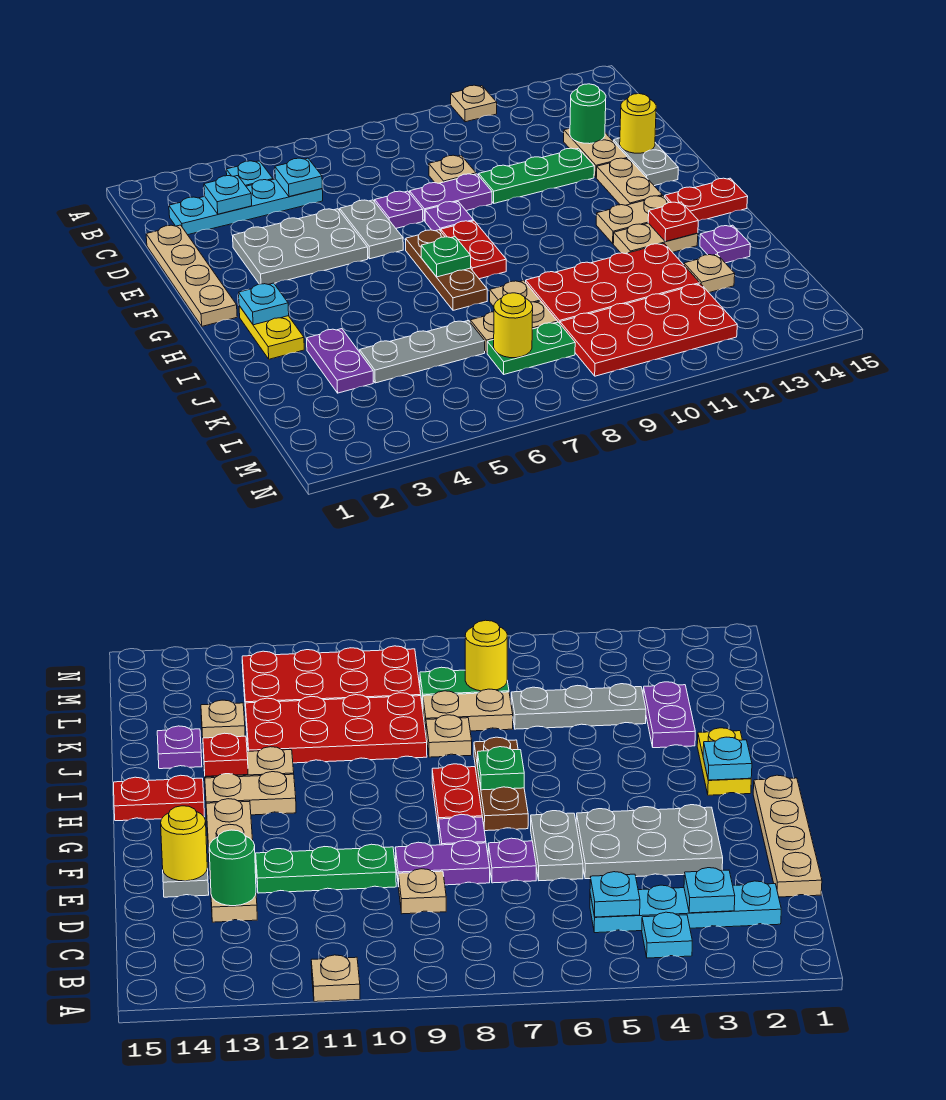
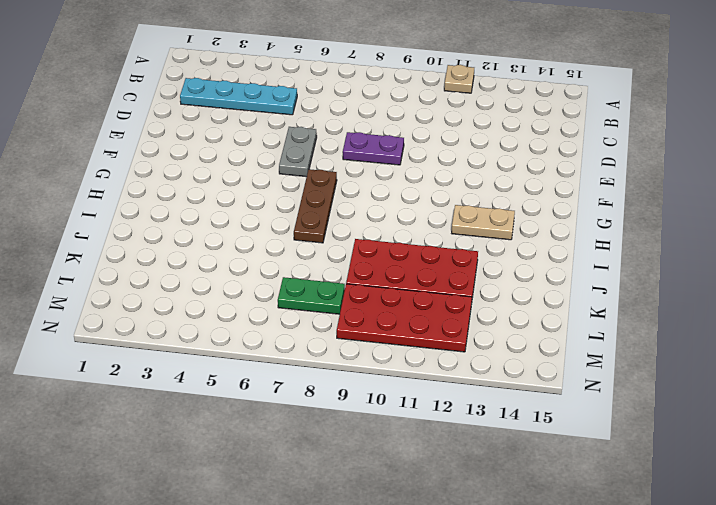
none -> cyan 1x1 plate [226,161,273,186]
none -> tan 1x4 plate [146,225,237,326]
none -> tan 1x1 plate [429,155,476,183]
none -> tan 1x2 plate [564,128,628,177]

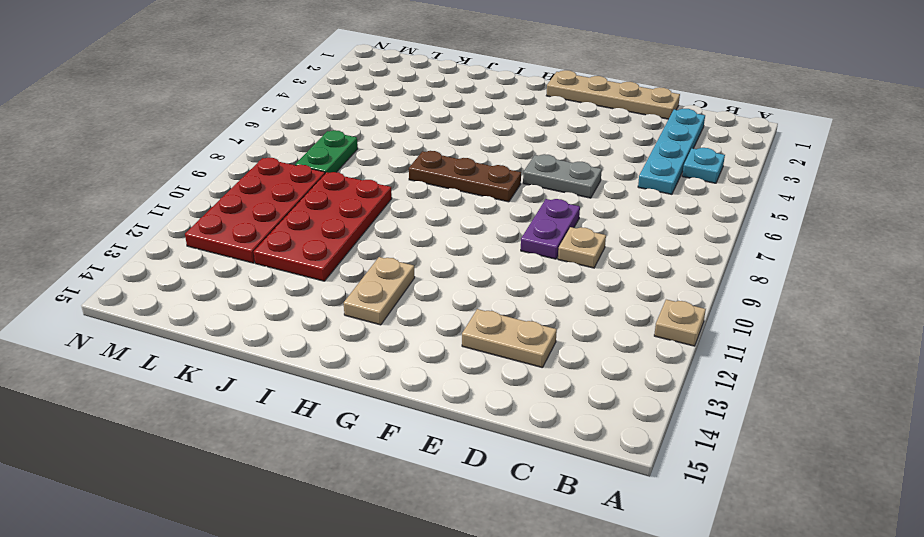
none -> grey 2x3 plate [233,209,368,285]
none -> purple 1x1 plate [375,191,423,228]
none -> green 1x3 plate [479,148,594,203]
none -> grey 1x2 plate [613,138,678,186]

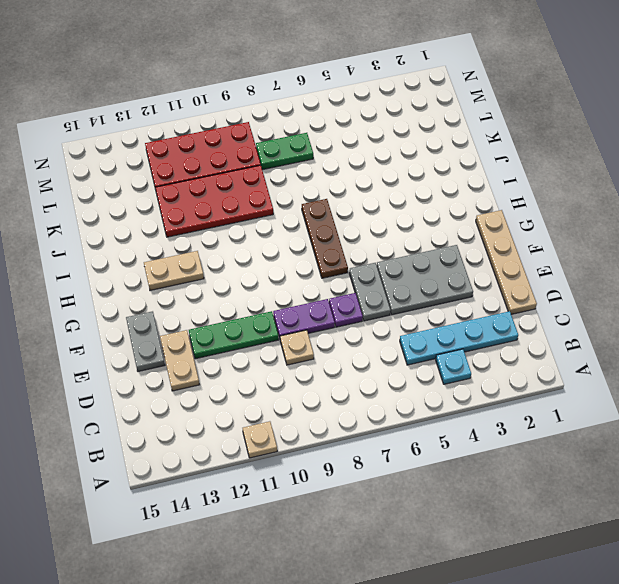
none -> purple 1x1 plate [425,202,474,231]
none -> tan 1x2 plate [596,158,662,205]
none -> red 1x2 plate [441,221,506,279]
none -> yellow 1x2 plate [239,306,304,359]

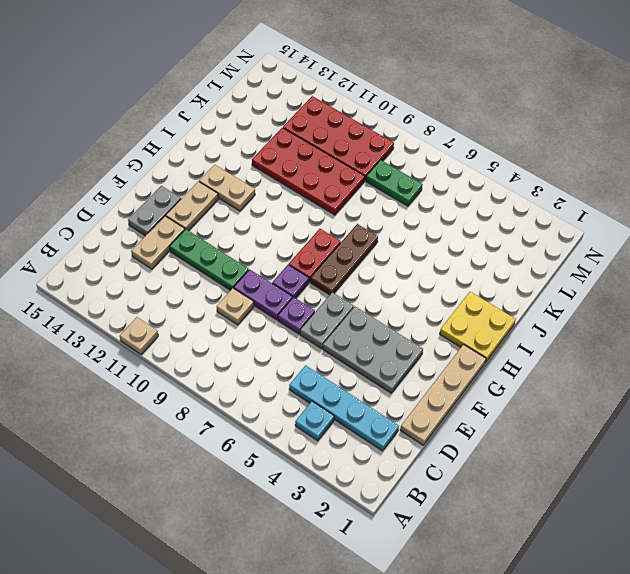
yellow 2x2 plate [440,292,516,362] -> yellow 1x2 plate [239,306,304,359]
none -> red 1x2 plate [665,178,748,221]
none -> tan 1x2 plate [613,223,698,254]
none -> purple 1x2 plate [307,329,373,393]
none -> tan 1x1 plate [490,281,540,307]

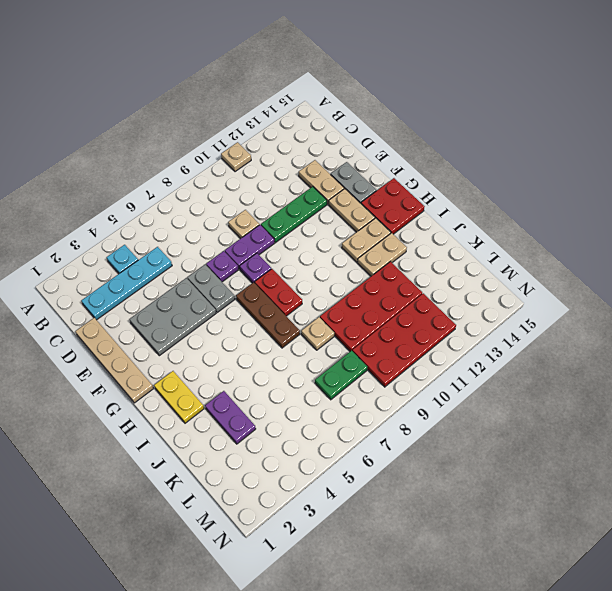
red 2x2 plate [361,178,425,234] -> red 1x2 plate [665,178,748,221]
none -> purple 1x1 plate [700,225,750,263]
none -> grey 1x3 plate [360,320,485,383]
none -> tan 1x2 plate [470,301,558,353]
none -> tan 1x1 plate [684,254,735,293]

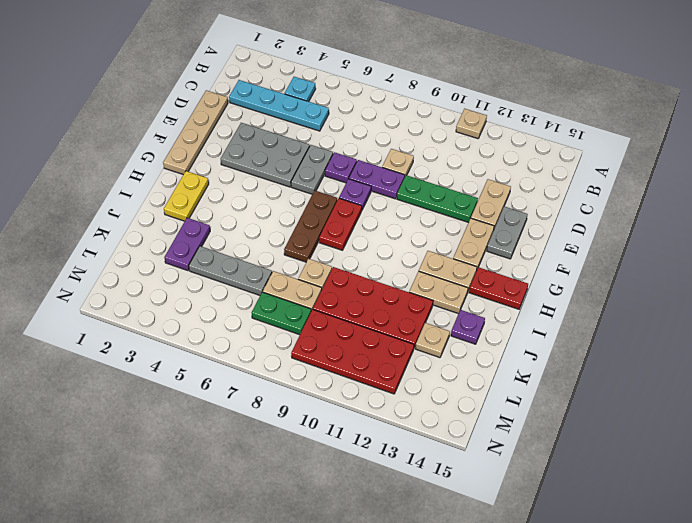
none -> cyan 1x1 plate [204,176,252,214]
none -> cyan 1x1 plate [275,158,322,197]
none -> green 1x1 round brick [570,84,606,144]
none -> yellow 1x1 round brick [620,94,656,153]

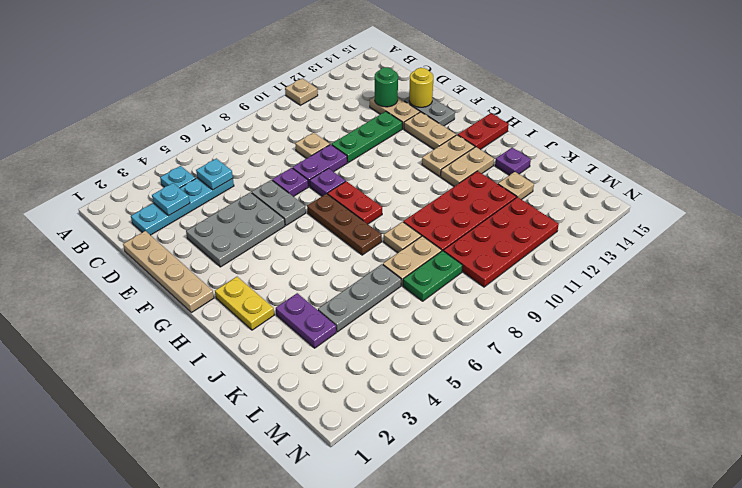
none -> cyan 1x1 plate [239,283,289,325]
none -> green 1x1 plate [421,237,471,277]
none -> red 1x1 plate [648,202,698,242]
none -> yellow 1x1 round brick [494,293,533,358]

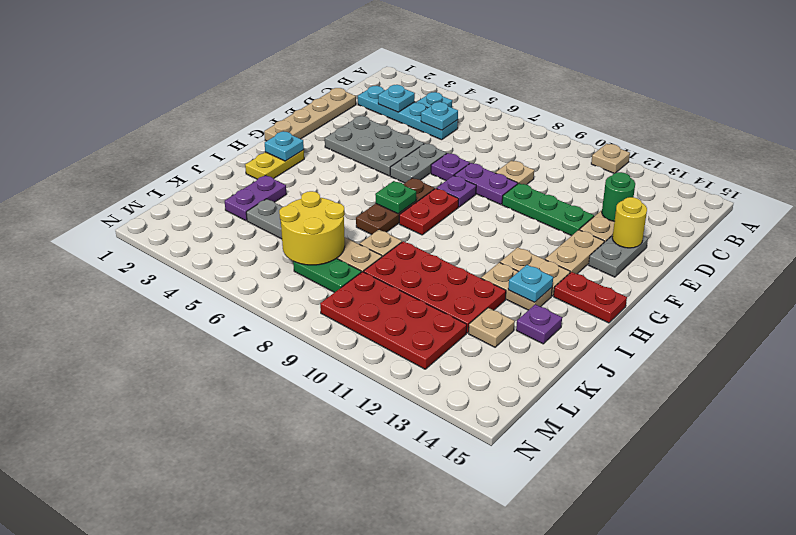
cyan 1x1 plate [508,265,553,302] -> red 1x1 plate [648,202,698,242]
yellow 2x2 round brick [279,191,345,265] -> yellow 1x1 round brick [494,293,533,358]

